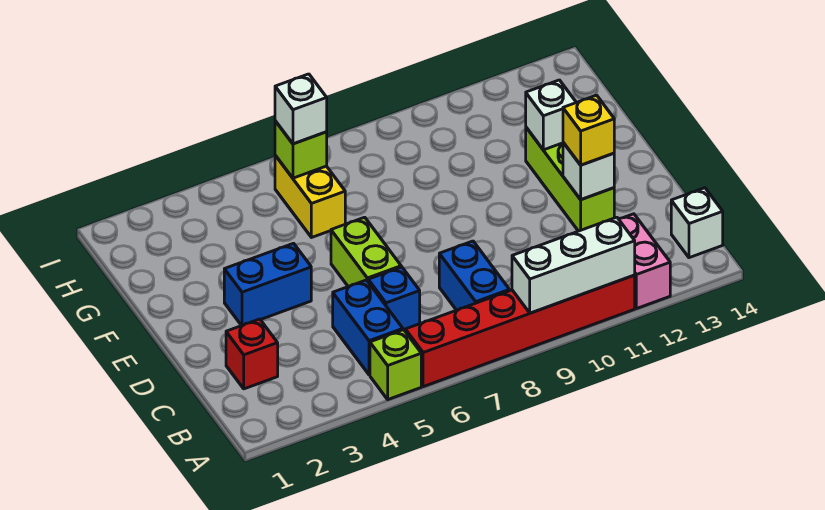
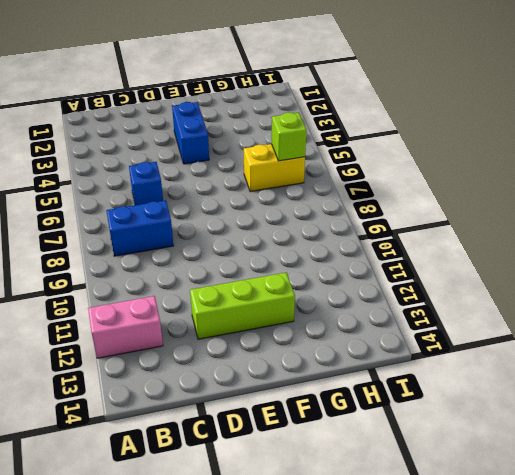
none -> lime 1x1 brick [370,330,421,399]
none -> red 1x6 brick [405,275,635,387]
none -> blue 1x2 brick [333,280,403,375]

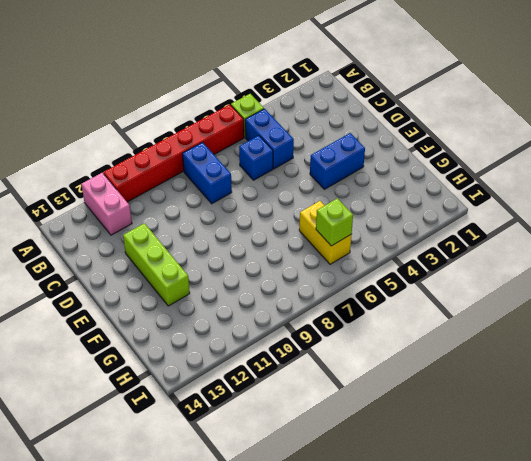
none -> white 1x1 brick [671,188,723,258]
none -> red 1x1 brick [226,319,278,389]
none -> lime 1x2 brick [331,217,401,287]

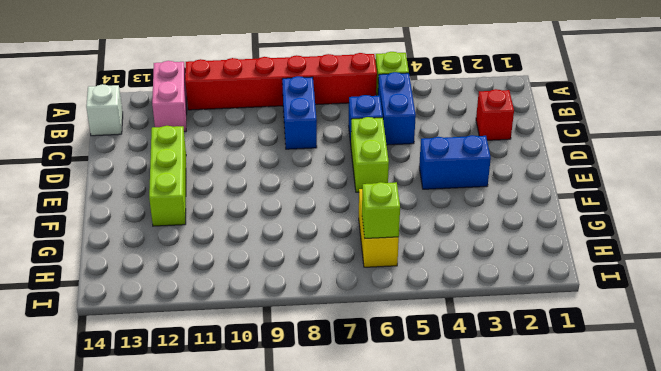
none -> white 1x3 brick [512,217,635,313]
none -> white 1x1 brick [563,143,614,200]
none -> white 1x1 brick [526,80,576,150]

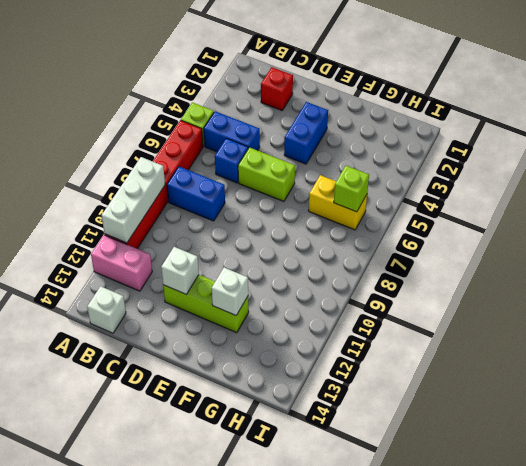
none -> yellow 1x1 brick [563,95,614,165]
none -> white 1x1 brick [275,74,327,144]

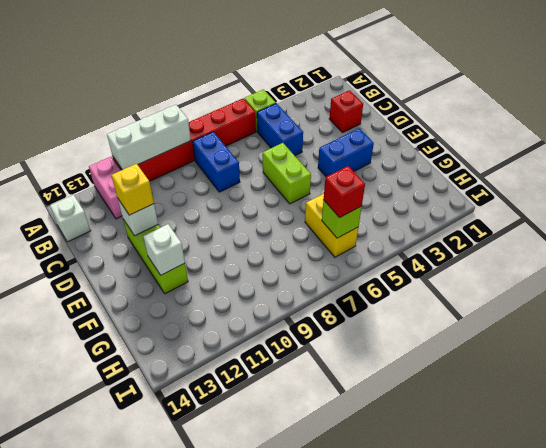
red 1x1 brick [323,166,365,218] -> white 1x1 brick [275,74,327,144]
none -> blue 1x1 brick [368,267,420,330]

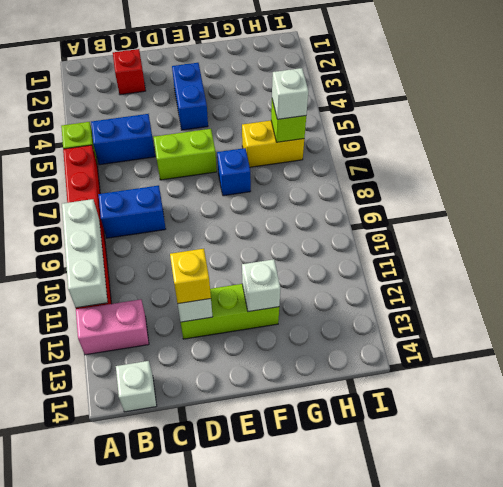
blue 1x1 brick [217,148,251,196] -> blue 1x1 brick moved to [368,267,420,330]

